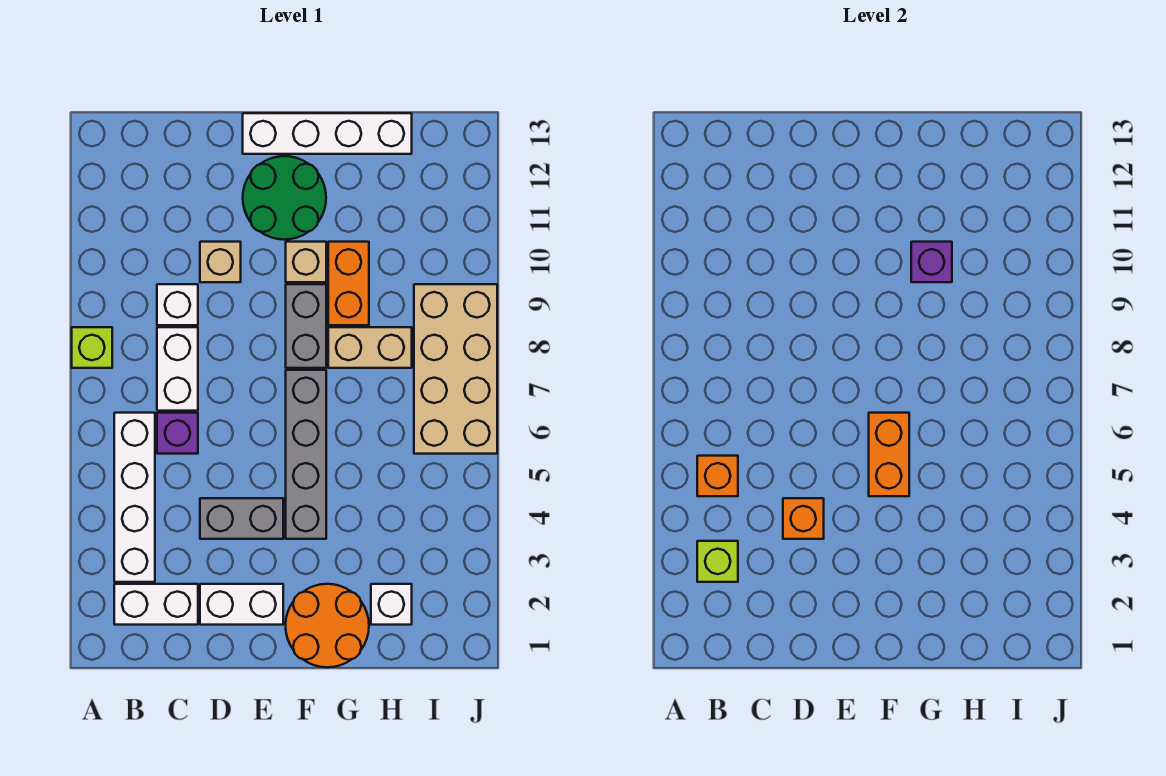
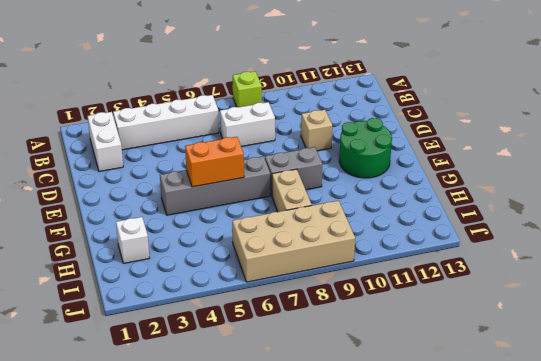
none -> purple 1x1 brick [157,413,198,454]
none -> white 1x1 brick [157,284,198,325]
none -> white 1x2 brick [200,584,283,625]

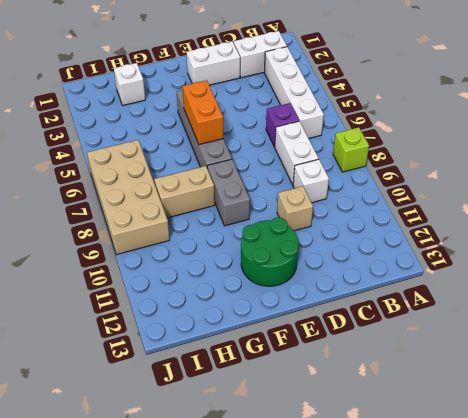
none -> grey 1x2 brick [200,498,283,539]
none -> white 1x4 brick [243,113,412,154]
none -> orange 2x2 round brick [286,584,369,667]

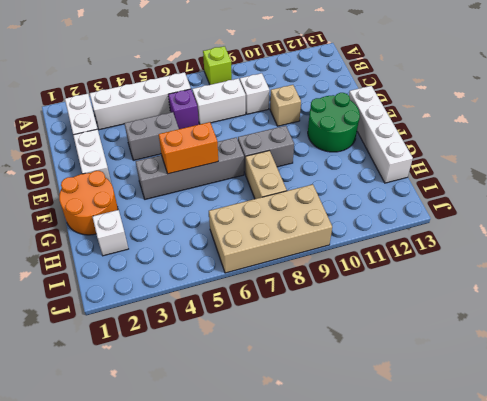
grey 1x2 brick [124,112,179,160] -> grey 1x2 brick turned to [200,498,283,539]
none -> tan 1x1 brick [286,242,326,282]
none -> orange 1x2 brick [328,242,369,325]
none -> lime 1x1 brick [697,541,738,582]

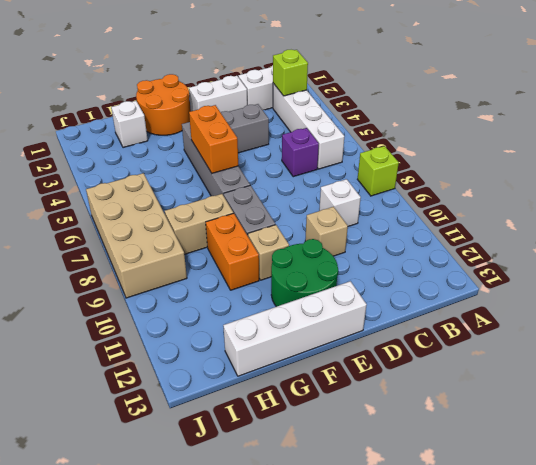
none -> white 1x2 brick [157,327,198,411]
none -> orange 1x1 brick [697,456,738,496]
none -> orange 1x1 brick [783,498,824,539]

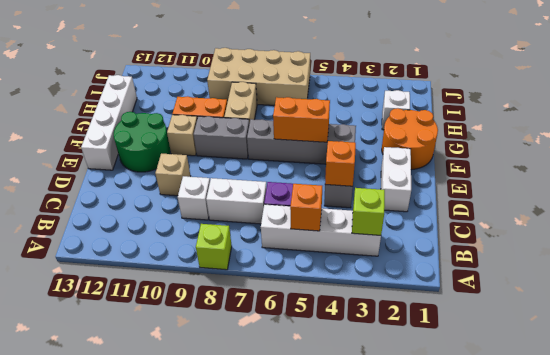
none -> white 1x2 brick [114,584,198,625]
none -> purple 1x1 brick [911,242,952,282]

